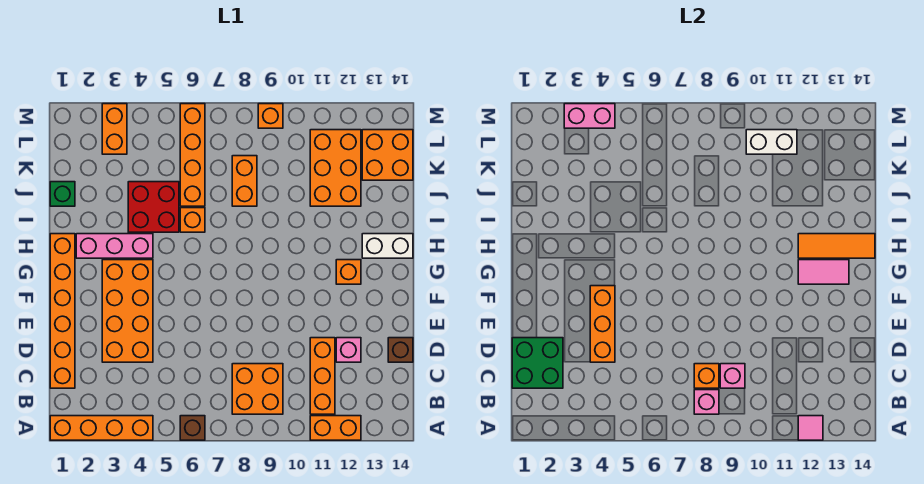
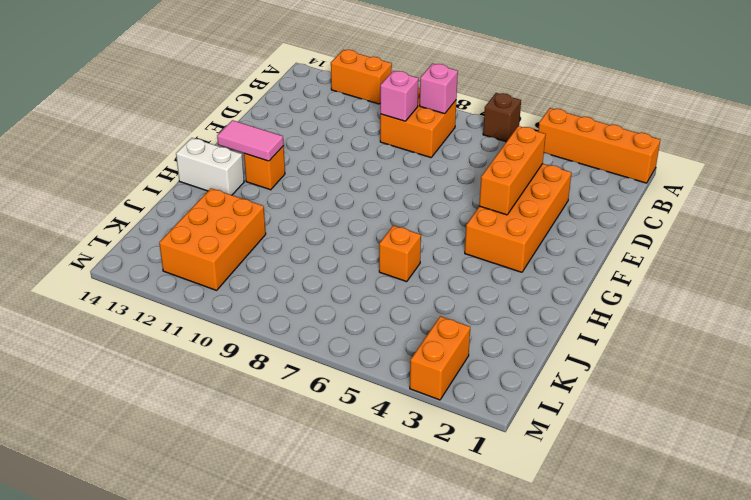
none -> orange 1x3 brick [310,338,335,414]
none -> orange 1x6 brick [50,234,75,388]
none -> pink 1x1 brick [336,338,361,362]
none -> brown 1x1 brick [388,338,413,362]

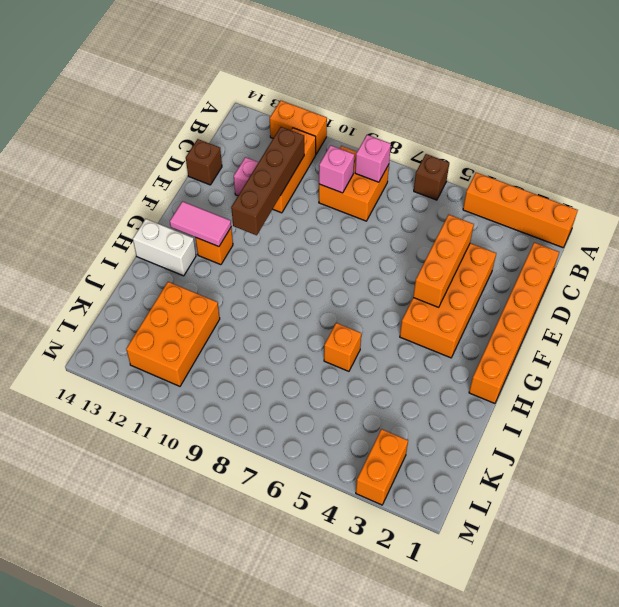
brown 1x4 brick [231,127,304,235] -> none
none -> pink 1x3 brick [76,234,153,258]
none -> red 2x2 brick [128,182,179,232]
none -> green 1x1 brick [50,182,75,206]
none -> orange 1x4 brick [180,104,205,206]

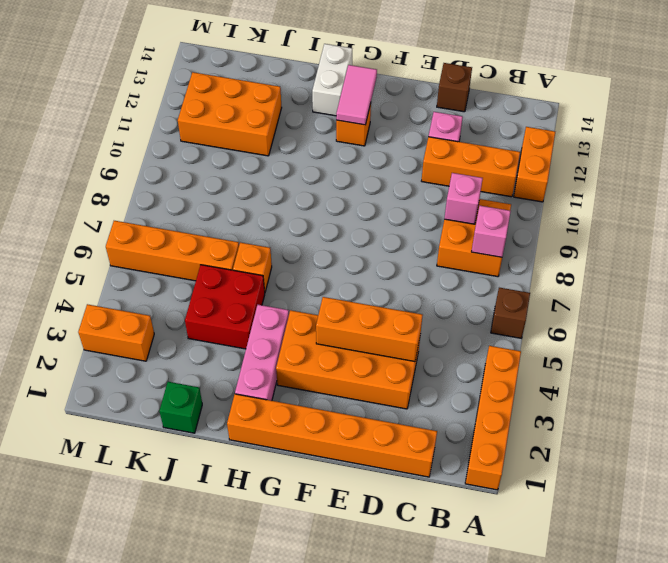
none -> orange 1x2 brick [232,156,257,206]
none -> orange 2x2 brick [362,130,413,180]
none -> orange 1x1 brick [258,104,283,128]
none -> pink 1x1 tile [798,416,823,440]

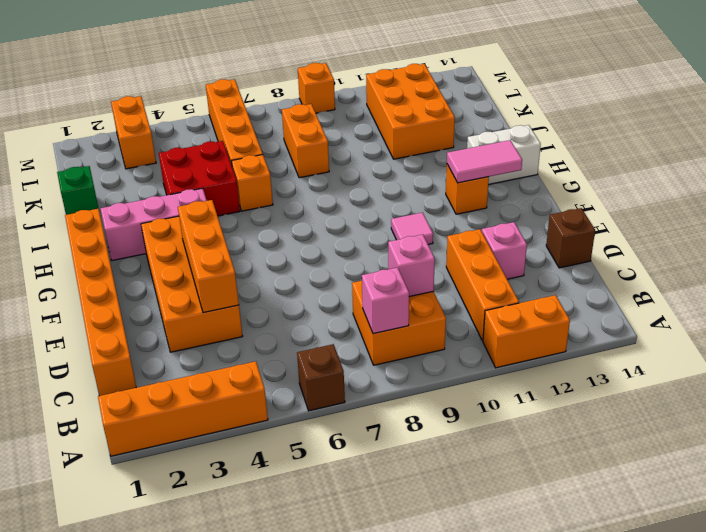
pink 1x1 tile [391,212,433,244] -> pink 1x1 tile moved to [798,416,823,440]
none -> orange 2x2 brick [362,130,413,180]
none -> green 2x2 brick [512,338,563,388]
none -> orange 1x1 brick [694,364,719,388]
none -> orange 1x3 tile [798,234,875,258]

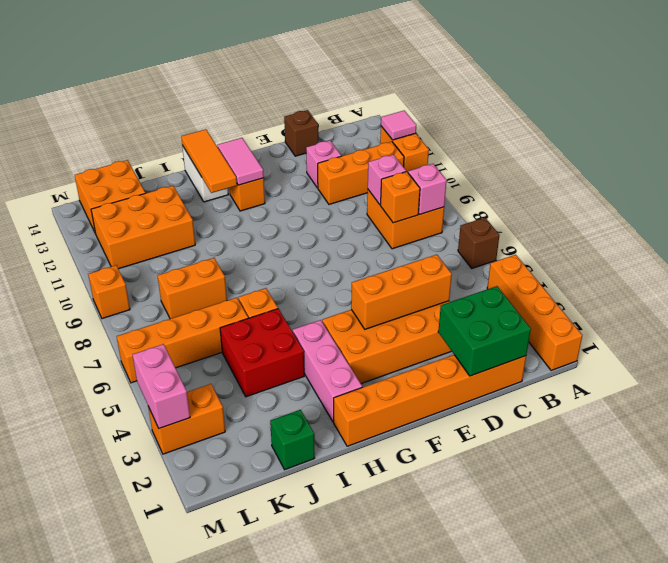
none -> white 1x2 brick [746,130,797,154]

